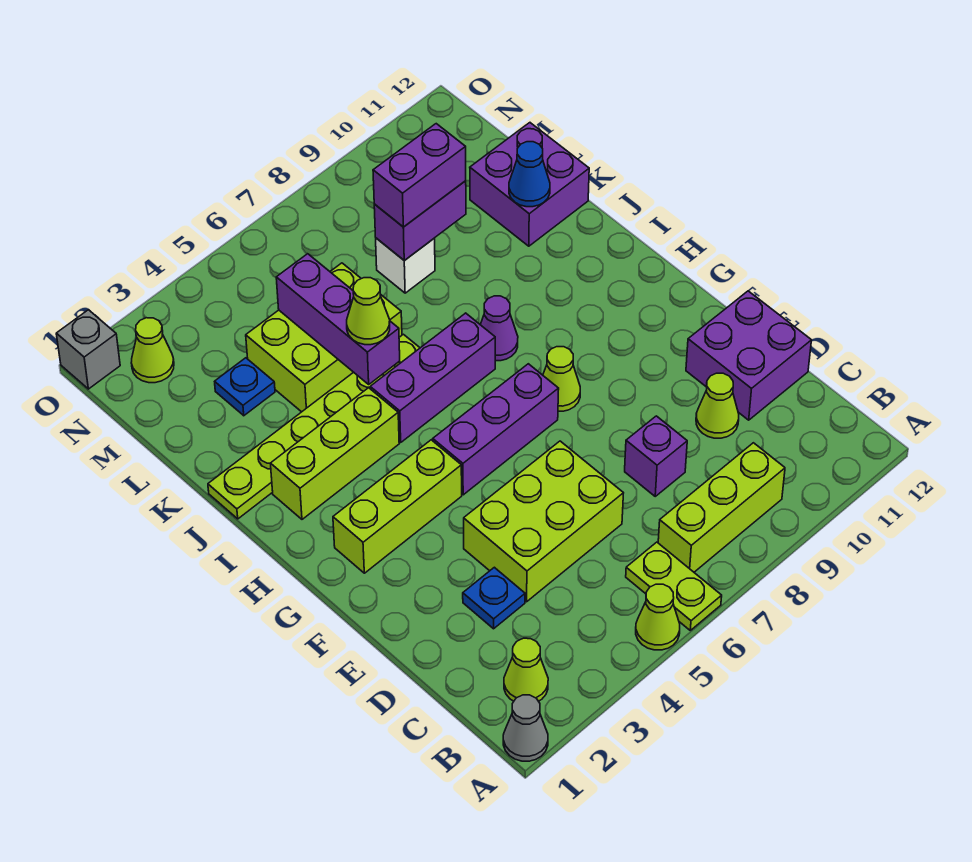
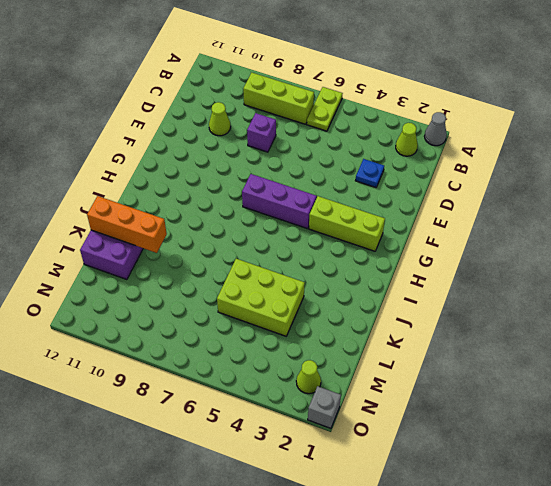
orange 1x3 brick [87,196,167,253] -> blue 1x1 cone [509,142,550,207]
none -> lime 1x1 cone [636,584,680,650]
none -> lime 2x3 brick [464,441,623,602]
none -> purple 2x2 brick [686,291,811,420]

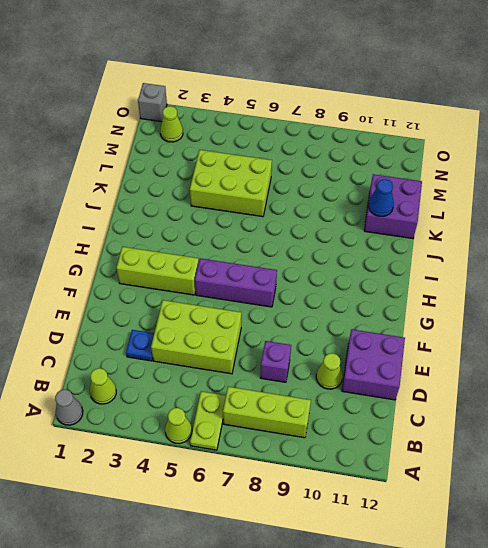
none -> lime 1x1 cone [543,347,580,411]
none -> lime 1x3 brick [270,388,399,519]
none -> purple 1x3 brick [370,313,495,442]

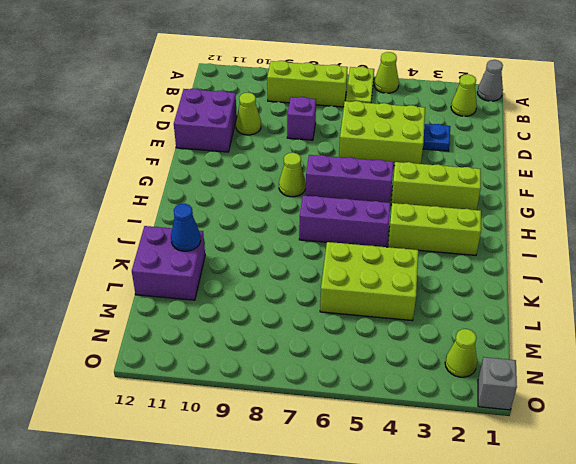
none -> purple 1x1 cone [480,296,518,361]
none -> lime 1x6 plate [208,334,420,519]
none -> blue 1x1 plate [215,358,275,416]

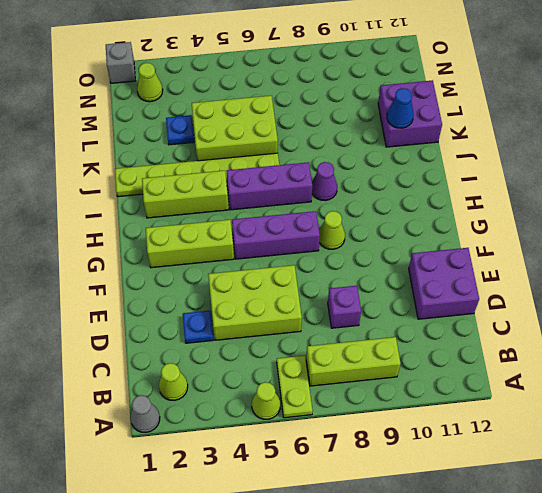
none -> lime 1x1 cone [696,373,739,438]
none -> white 1x1 brick [376,238,435,293]
none -> purple 1x3 brick [276,254,400,384]

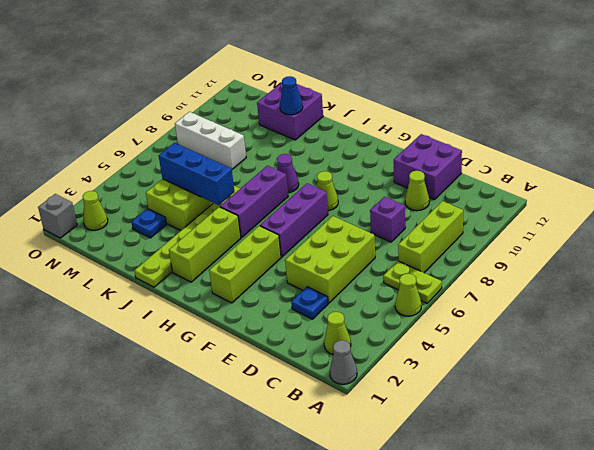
blue 1x3 brick [159,143,234,205] -> purple 1x3 brick [276,254,400,384]
white 1x3 brick [175,112,246,169] -> white 1x1 brick [376,238,435,293]
none -> purple 1x2 brick [374,181,466,261]
none -> lime 1x1 cone [347,278,390,345]
none -> purple 1x2 brick [373,124,466,227]

